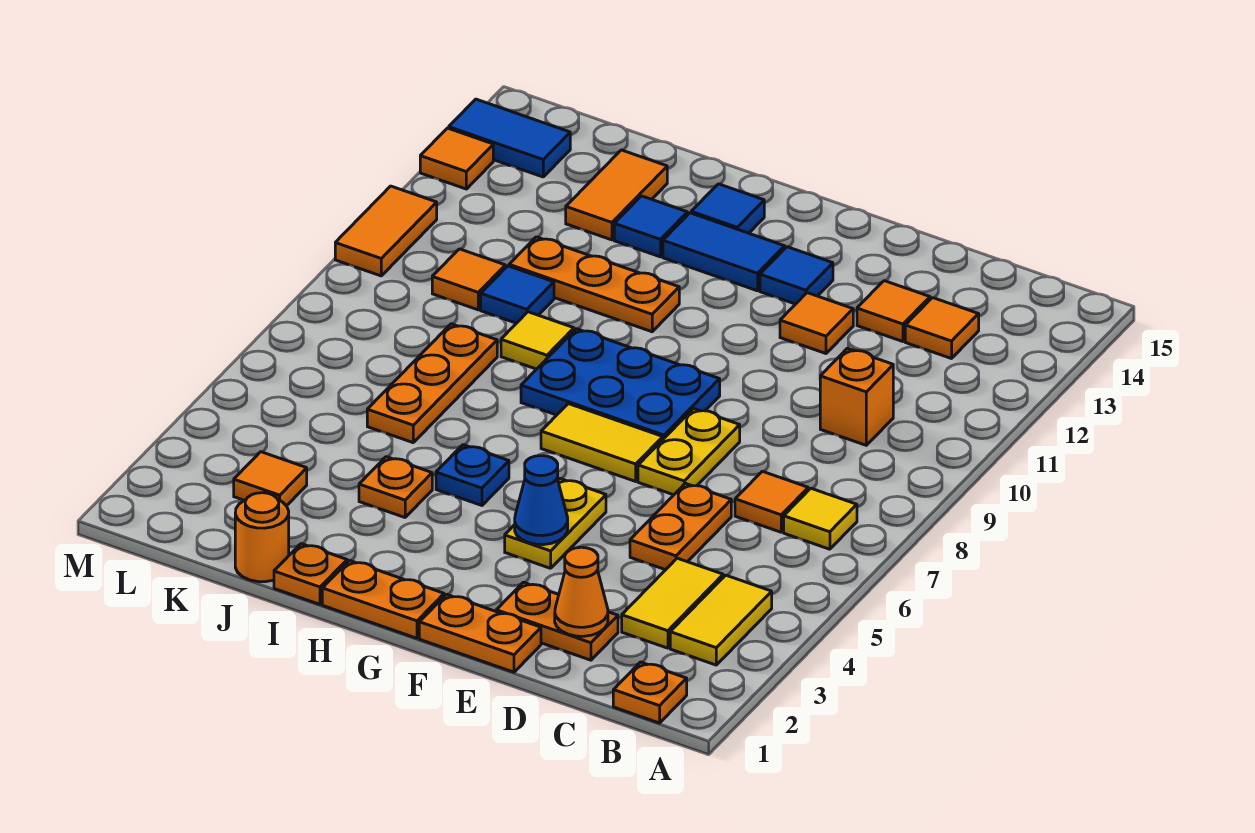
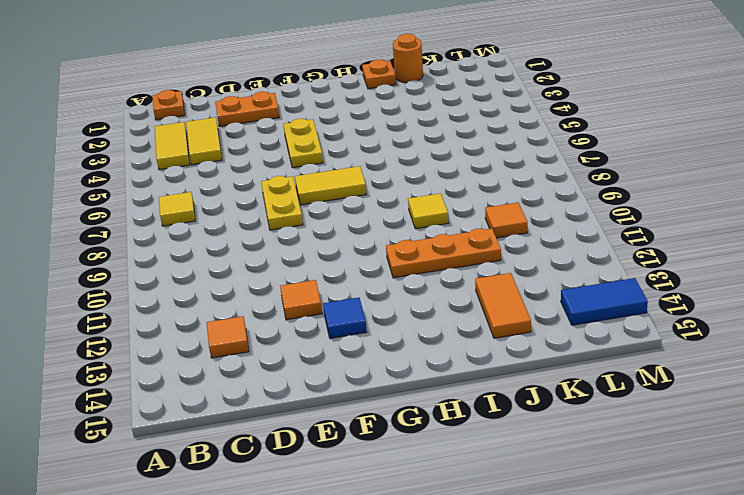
none -> orange 1x1 tile [735,471,808,532]
none -> orange 1x1 brick [820,348,893,445]
none -> orange 1x2 plate [630,483,731,570]
none -> orange 1x1 tile [857,281,930,342]

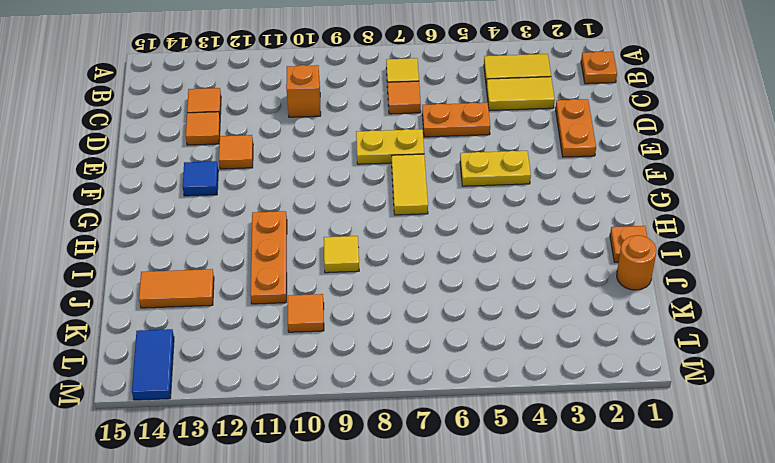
none -> orange 1x2 plate [419,594,541,672]
none -> blue 2x3 plate [521,329,720,439]
none -> orange 1x2 plate [322,561,444,638]
none -> blue 1x2 tile [663,213,785,291]

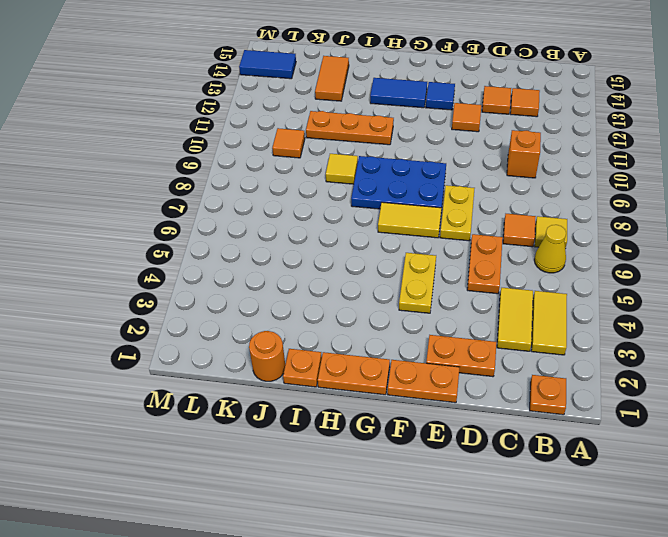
yellow 1x1 cone [534,225,566,273] -> none
none -> blue 1x1 plate [436,445,509,506]
none -> blue 1x1 tile [691,184,764,233]
none -> orange 1x1 plate [359,457,432,517]
none -> blue 1x1 tile [614,196,688,257]

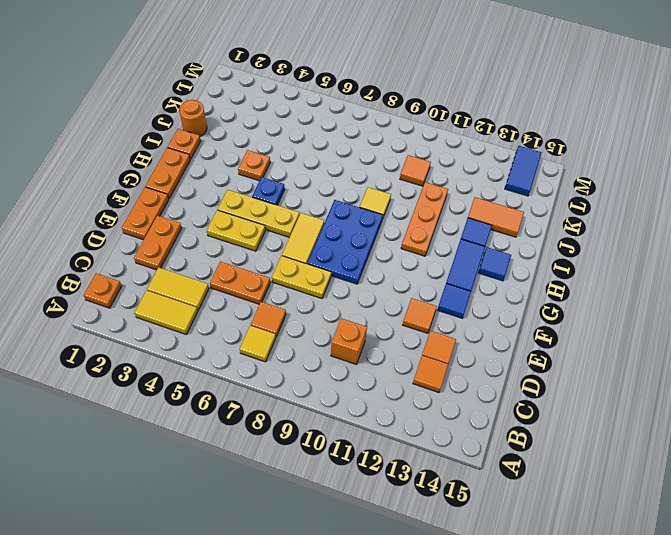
yellow 1x3 plate [218,190,300,237] -> none
none -> orange 1x3 plate [367,324,497,443]
none -> blue 1x1 tile [481,266,554,323]
none -> orange 1x1 tile [234,452,307,506]
none -> orange 1x2 tile [335,186,437,276]

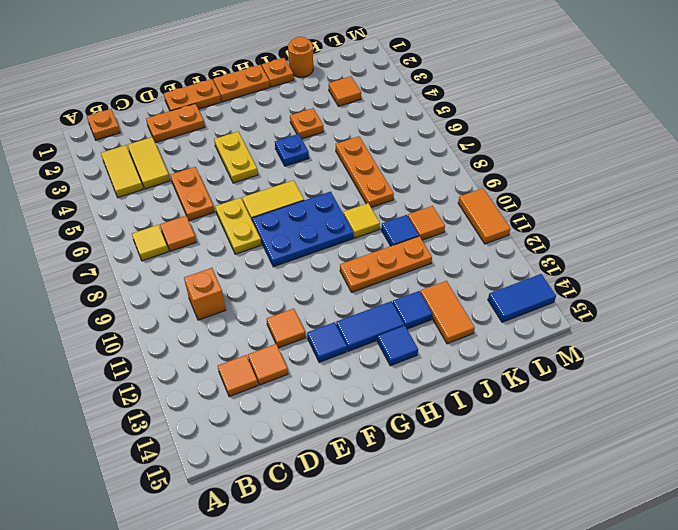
none -> orange 1x1 tile [420,128,493,189]
none -> orange 1x1 cone [555,547,608,636]
none -> blue 1x1 cone [515,456,568,545]

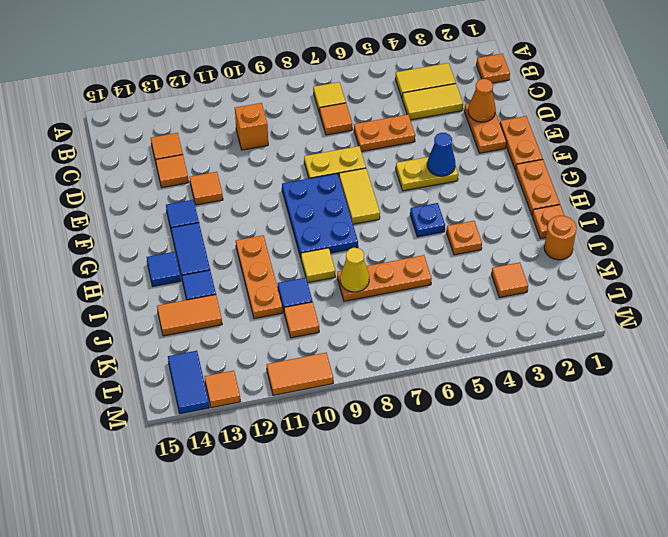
yellow 1x1 cone [340,248,369,292] -> none

